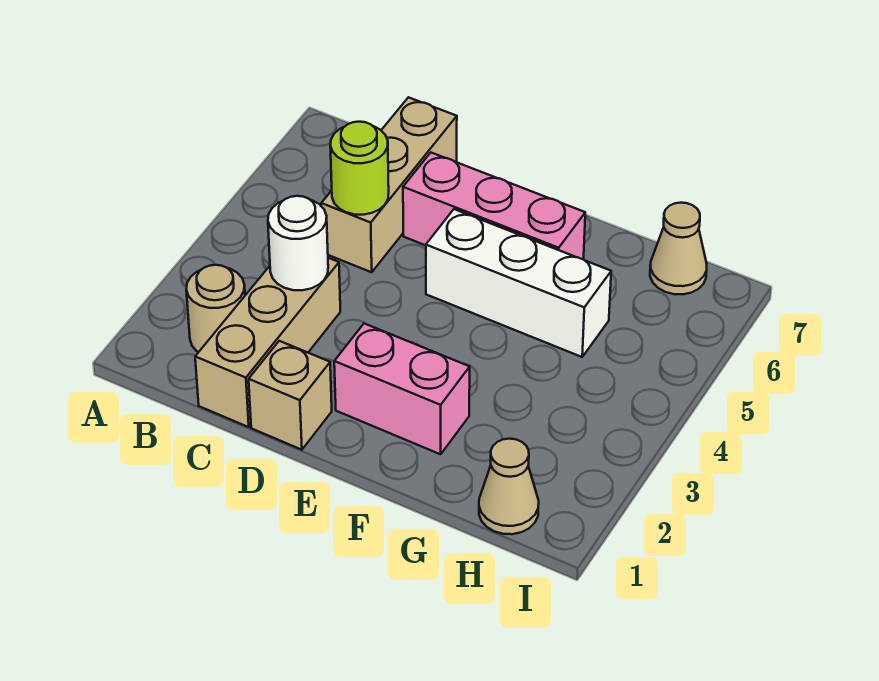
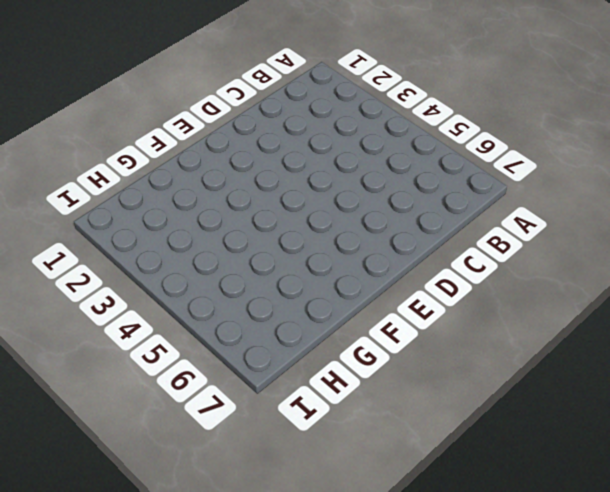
none -> tan 1x1 round brick [186,265,245,352]
none -> tan 1x3 brick [195,258,340,427]

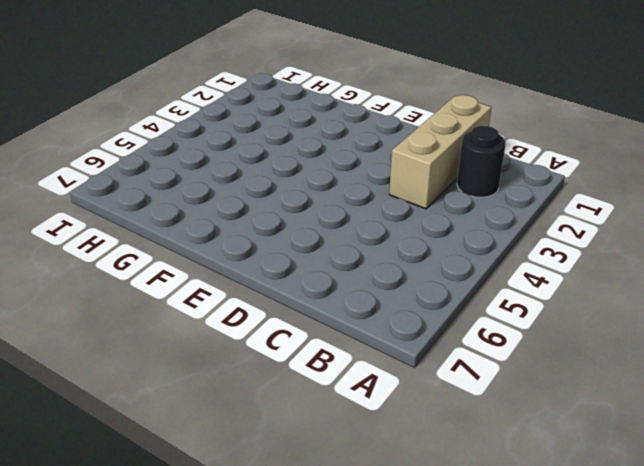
black 1x1 round brick [457,126,506,197] -> tan 1x1 round brick [186,265,245,352]
none -> tan 1x3 brick [321,97,457,272]
none -> tan 1x1 brick [249,341,332,450]

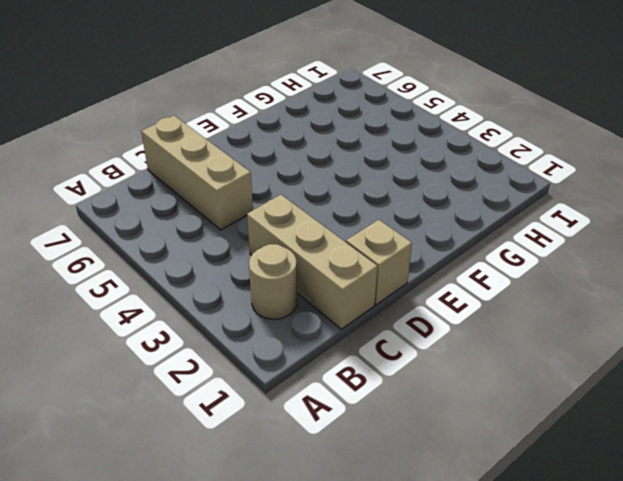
none -> pink 1x3 brick [403,153,585,259]
none -> pink 1x2 brick [334,324,470,454]

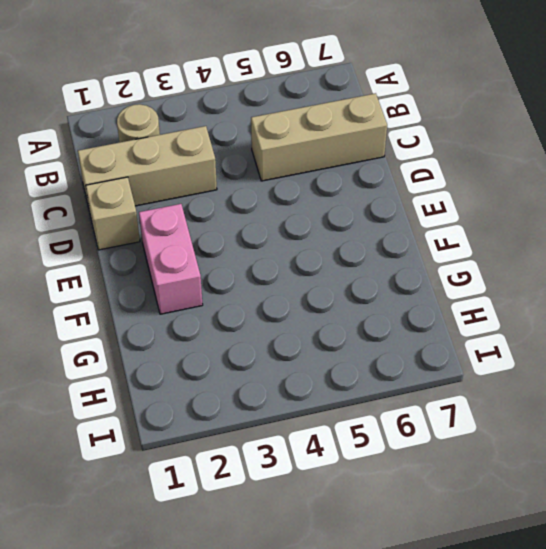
none -> pink 1x3 brick [403,153,585,259]
none -> white 1x3 brick [426,209,611,357]

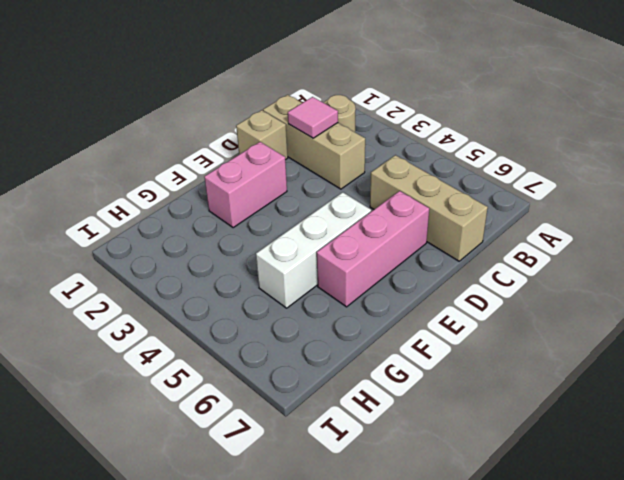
pink 1x1 tile [288,97,338,138] -> none
none -> tan 1x1 cone [479,439,539,534]
none -> tan 1x1 cone [650,203,707,294]

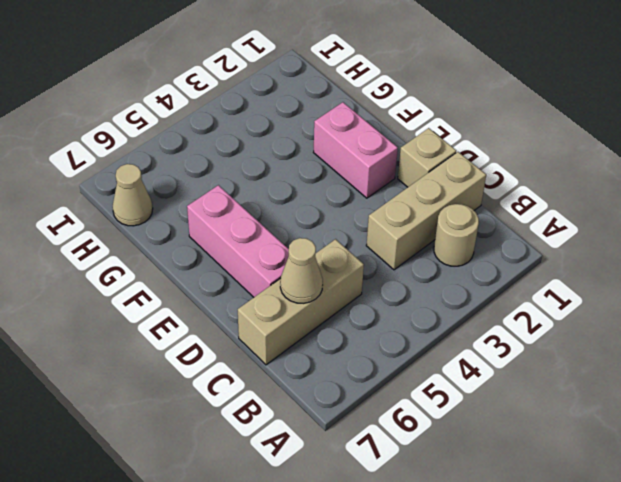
tan 1x1 cone [280,238,323,303] -> tan 1x1 cone moved to [479,439,539,534]
none -> white 1x3 brick [426,209,611,357]
none -> white 1x1 round brick [268,196,328,290]

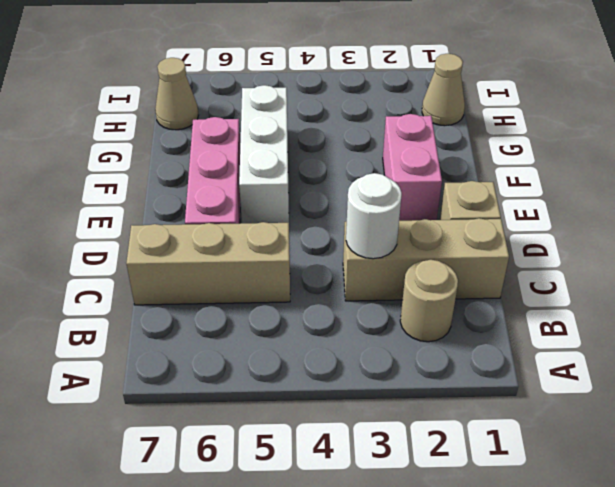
none -> lime 1x1 round brick [330,122,389,215]

